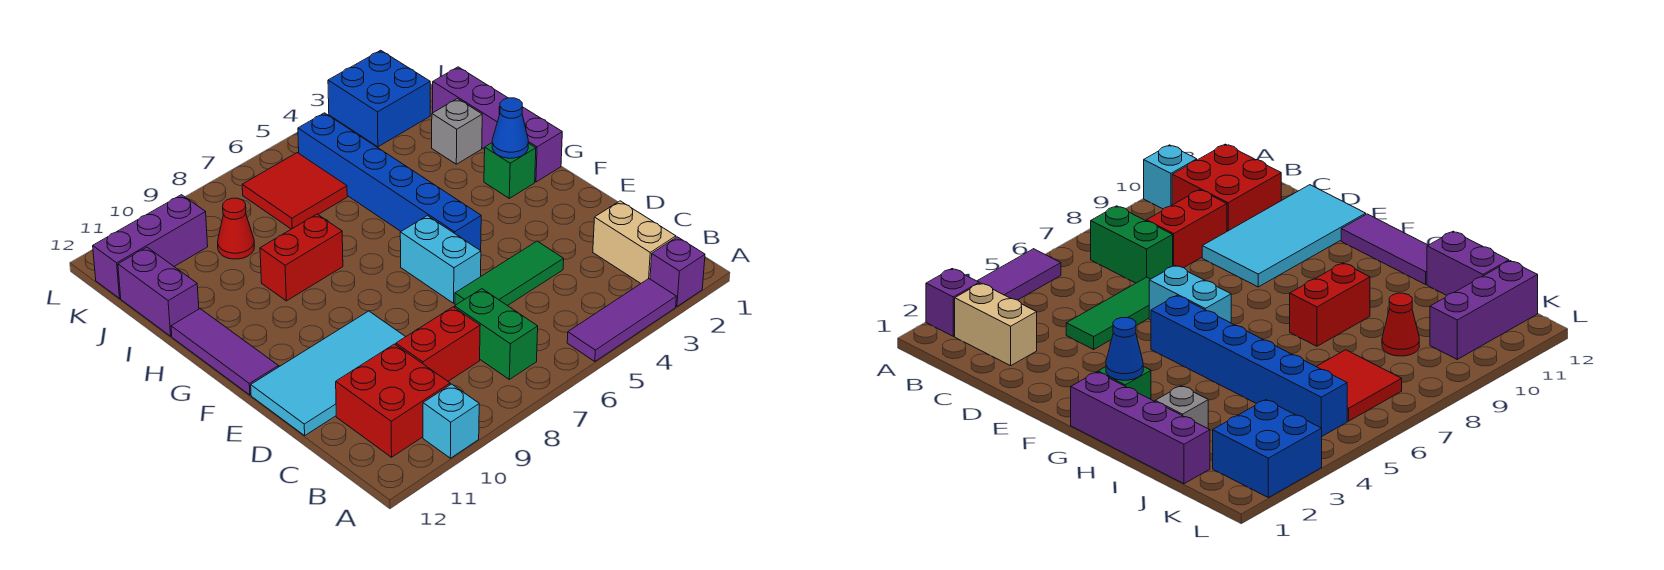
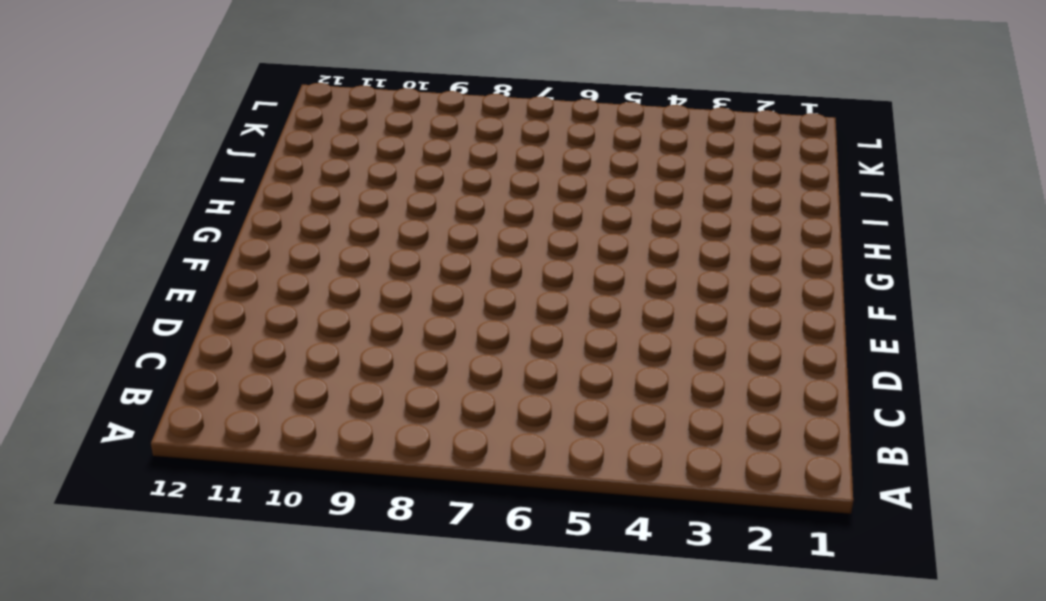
none -> purple 1x1 brick [650,237,705,307]
none -> purple 1x3 tile [567,279,676,362]
none -> cyan 1x1 brick [423,384,479,458]

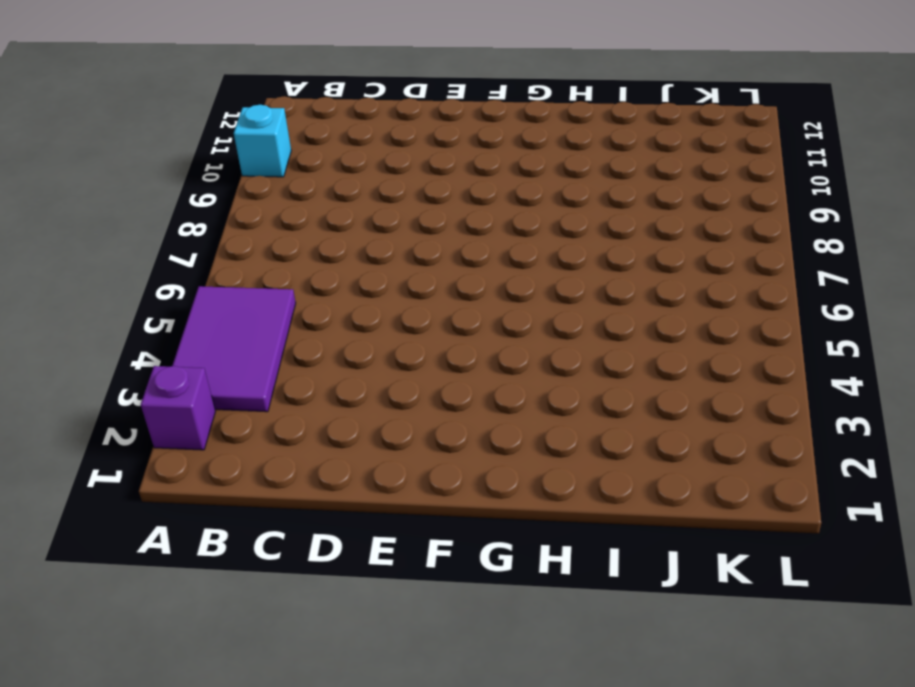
purple 2x3 tile [172,286,296,412] -> purple 1x3 tile [567,279,676,362]
none -> tan 1x2 brick [593,201,676,283]
none -> green 1x2 brick [455,289,538,379]
none -> red 2x2 brick [336,344,450,457]

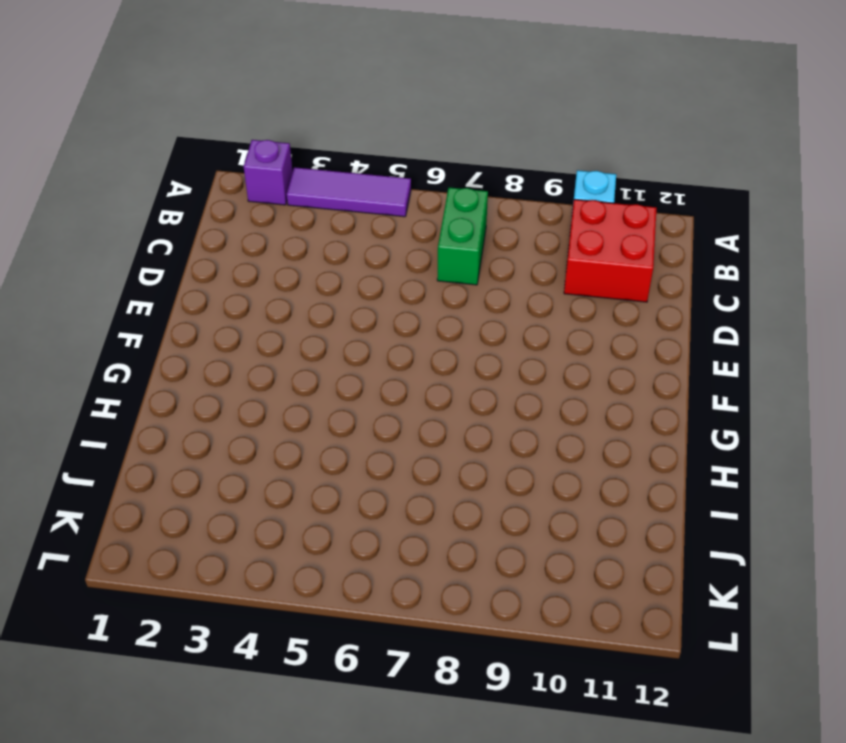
none -> tan 1x2 brick [593,201,676,283]
none -> red 1x2 brick [396,307,480,381]
none -> green 1x3 tile [455,241,564,306]

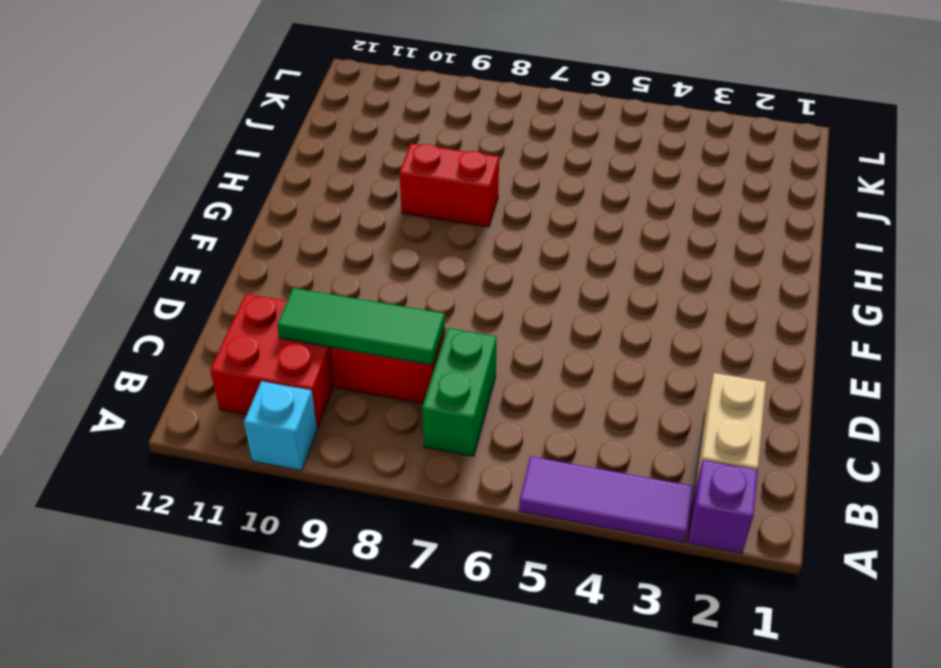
green 1x3 tile [277,288,445,365] -> green 1x3 tile moved to [455,241,564,306]
none -> cyan 2x4 tile [251,311,405,435]
none -> cyan 1x2 brick [400,216,481,303]
none -> blue 1x6 brick [298,113,481,251]

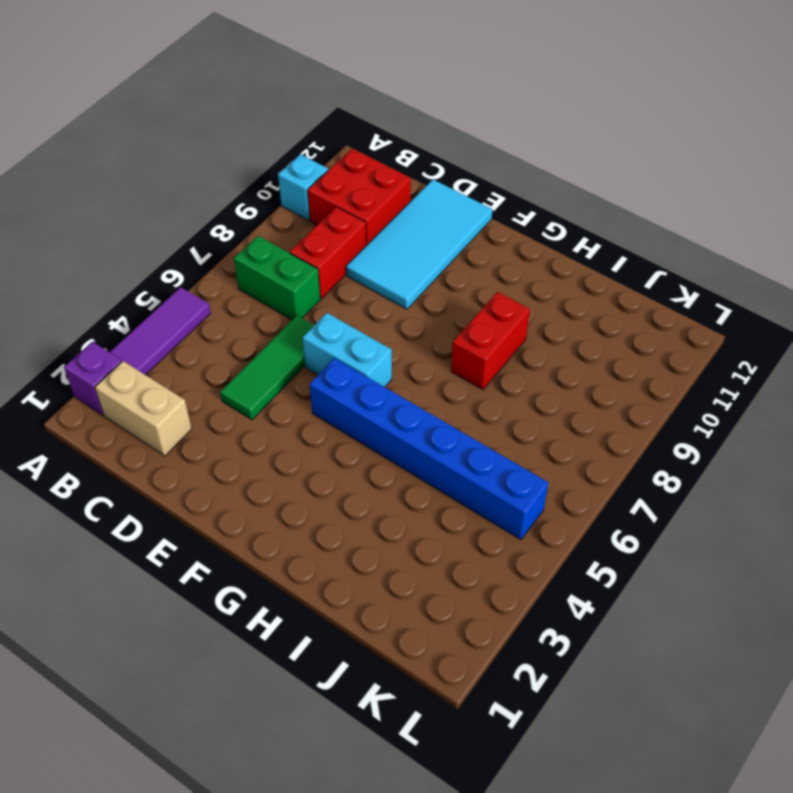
none -> purple 1x3 tile [171,309,278,395]
none -> purple 1x4 brick [433,67,562,182]
none -> green 1x1 brick [484,143,536,198]

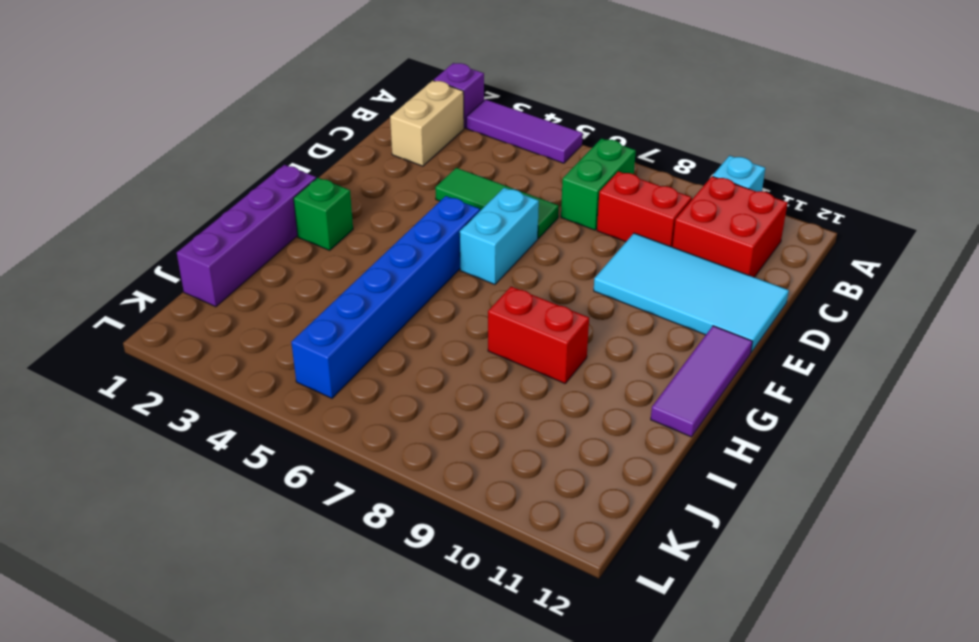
none -> grey 1x1 brick [432,99,482,164]
none -> purple 1x2 brick [118,247,199,336]
none -> red 2x2 tile [242,153,347,229]

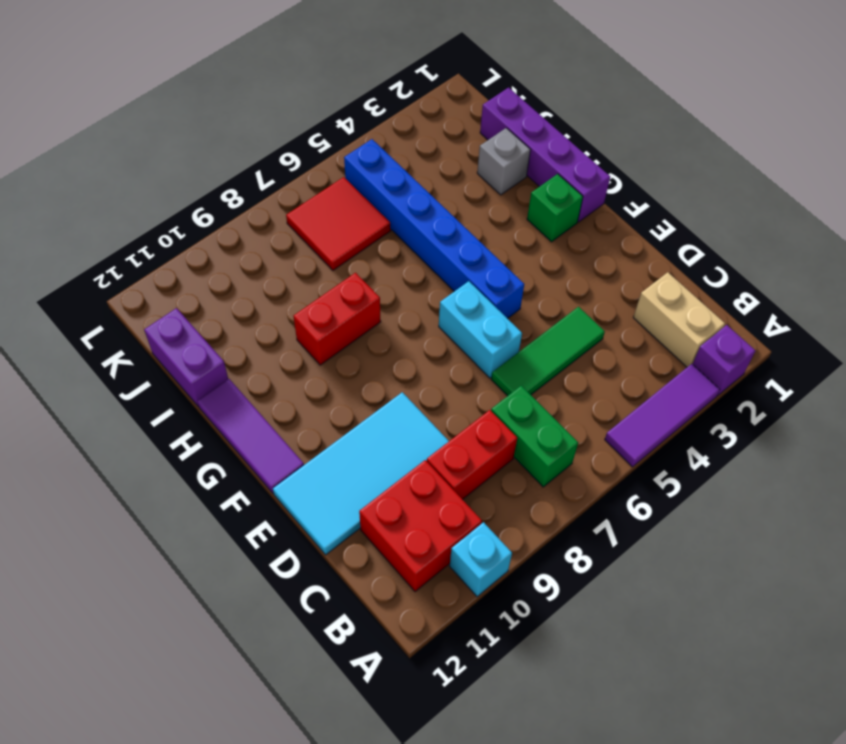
none -> red 1x1 cone [218,198,255,259]
none -> blue 2x2 brick [328,50,430,147]
none -> purple 1x3 brick [93,195,208,298]

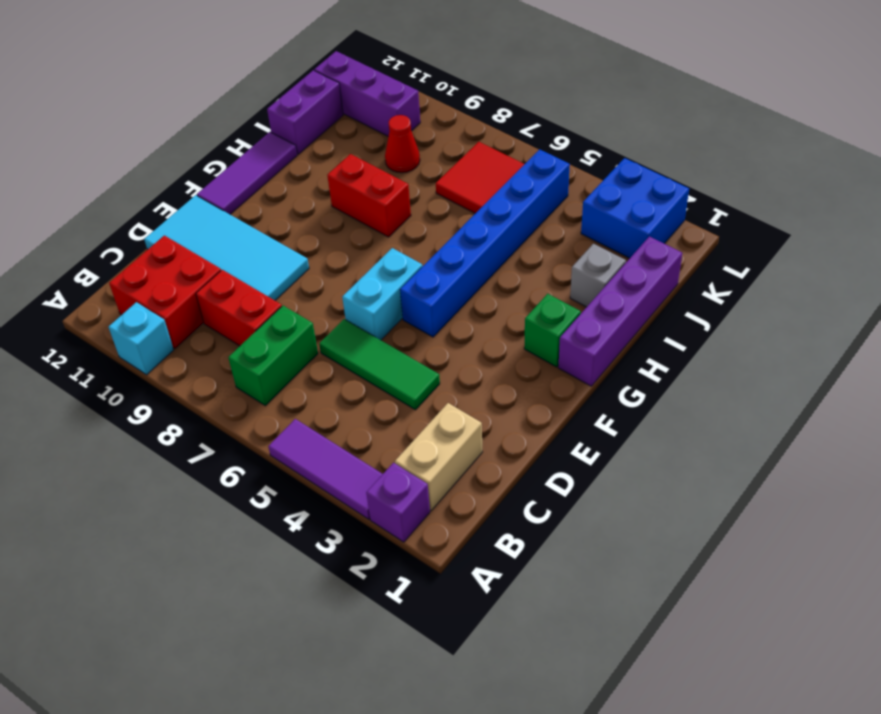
none -> blue 1x1 cone [492,98,528,158]

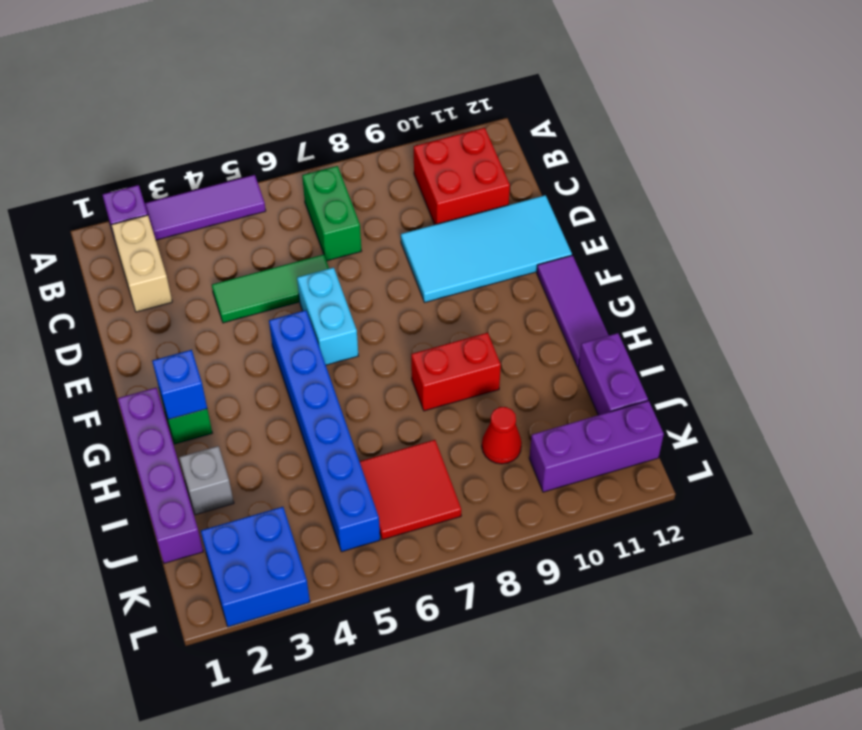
blue 1x1 brick [152,350,207,420] -> blue 1x1 cone [492,98,528,158]
none -> cyan 1x1 brick [423,384,479,458]
none -> red 1x2 brick [396,307,480,381]

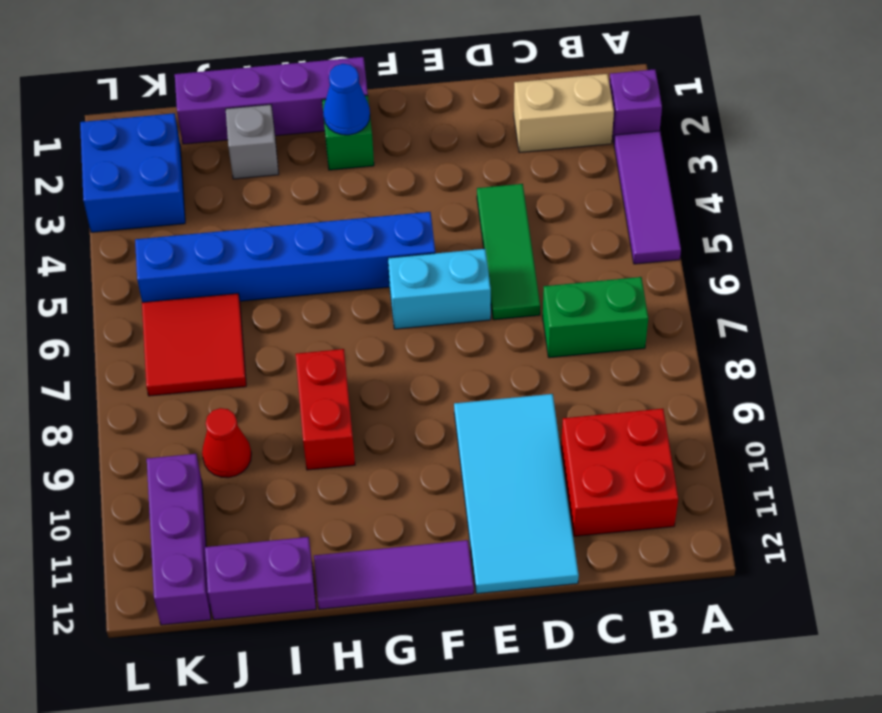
none -> cyan 1x1 brick [423,384,479,458]
none -> red 1x2 brick [396,307,480,381]

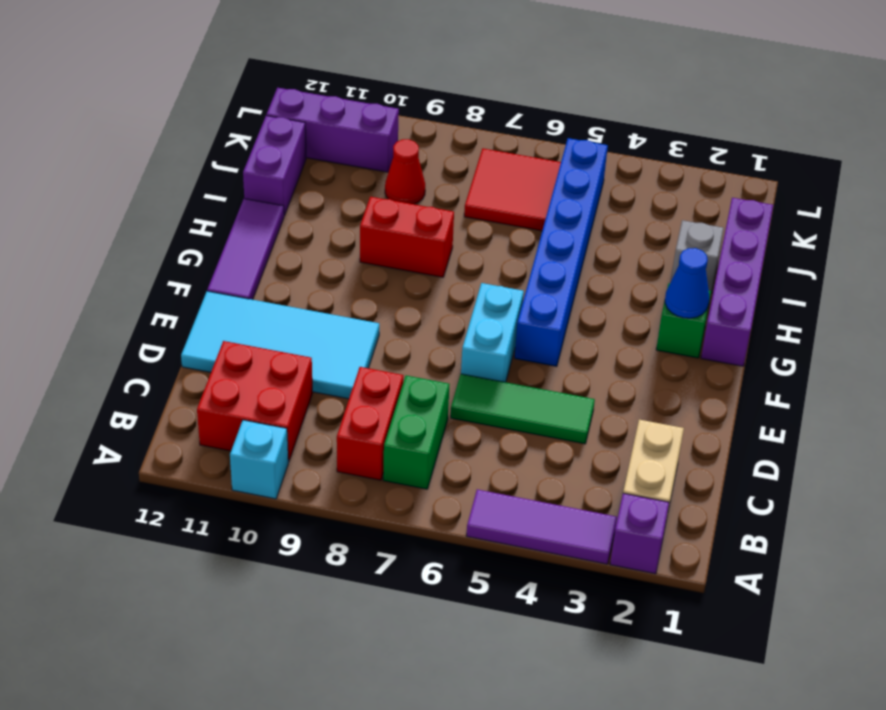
red 1x2 brick [337,367,403,480] -> red 1x2 brick turned to [396,307,480,381]
none -> blue 2x2 brick [328,50,430,147]

